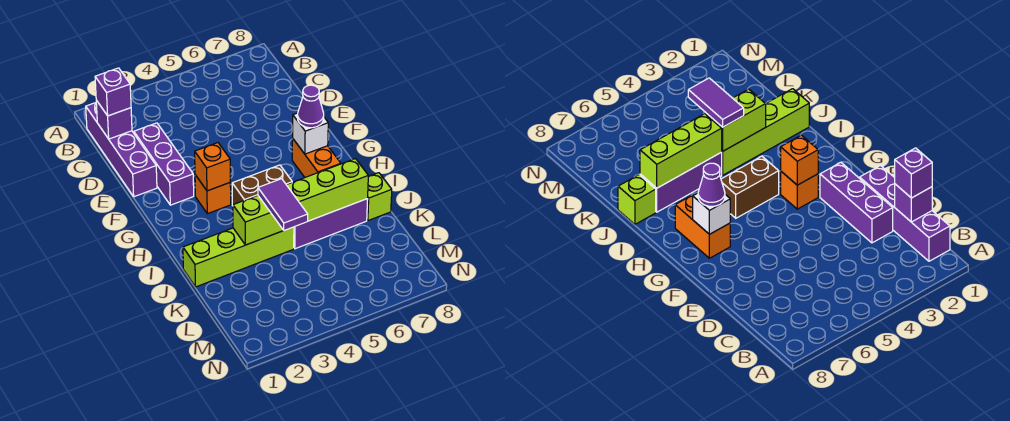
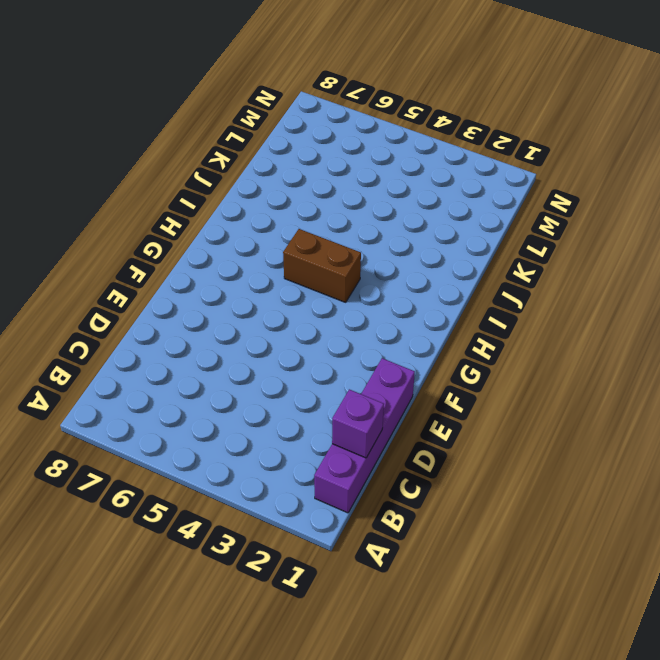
none -> purple 1x3 brick [134,123,194,205]
none -> orange 1x1 brick [195,175,231,214]
none -> orange 1x2 brick [292,139,341,177]

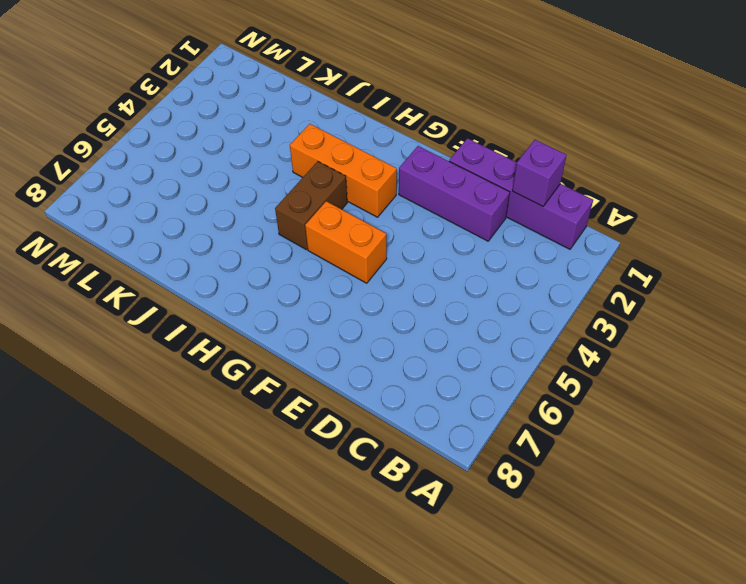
orange 1x2 brick [305,201,387,283] -> orange 1x2 brick moved to [292,139,341,177]
orange 1x3 brick [290,124,397,217] -> orange 1x1 brick [195,175,231,214]
none -> lime 1x4 brick [183,227,294,287]
none -> purple 1x3 brick [294,199,368,249]
none -> lime 1x1 brick [367,173,392,221]

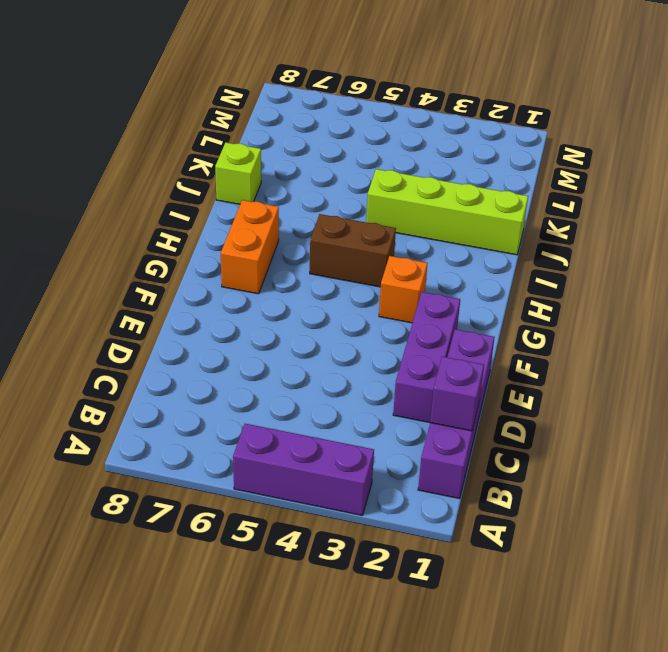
purple 1x3 brick [233,424,374,515] -> purple 1x3 brick moved to [294,199,368,249]
none -> orange 1x1 brick [195,143,230,191]
none -> white 1x1 brick [293,113,328,154]
none -> lime 1x2 brick [233,196,284,245]

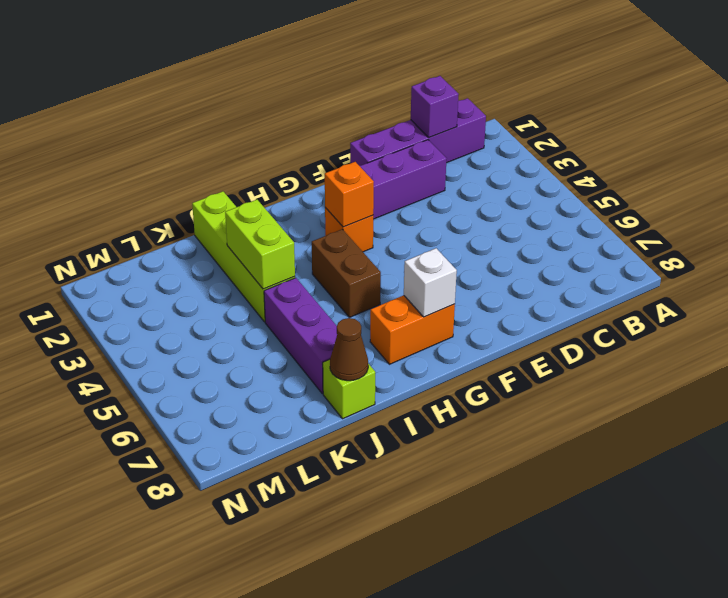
brown 1x1 cone [330,318,368,381] -> none
none -> lime 1x3 brick [287,159,368,221]
none -> purple 1x1 brick [95,68,131,116]
none -> purple 1x1 cone [298,85,324,128]

